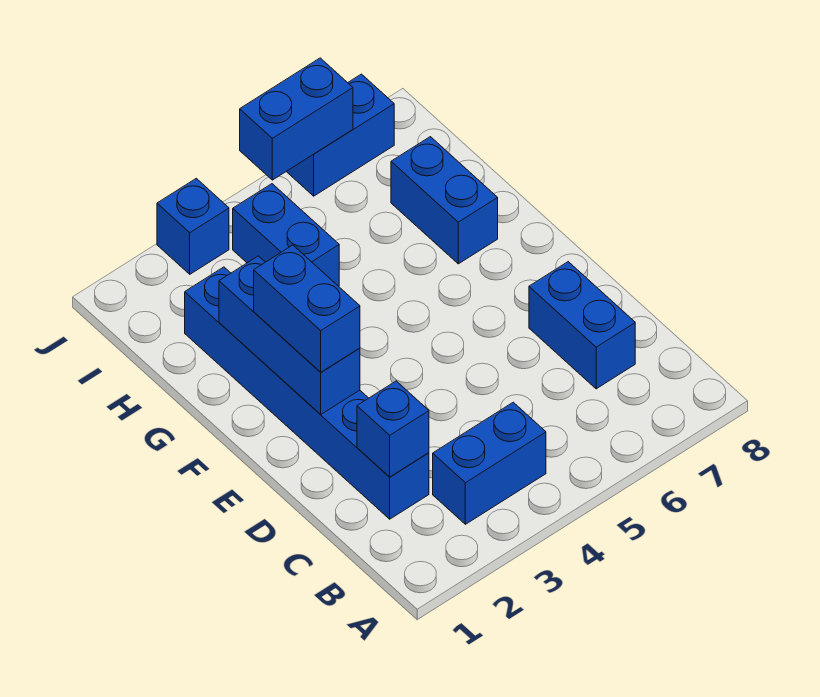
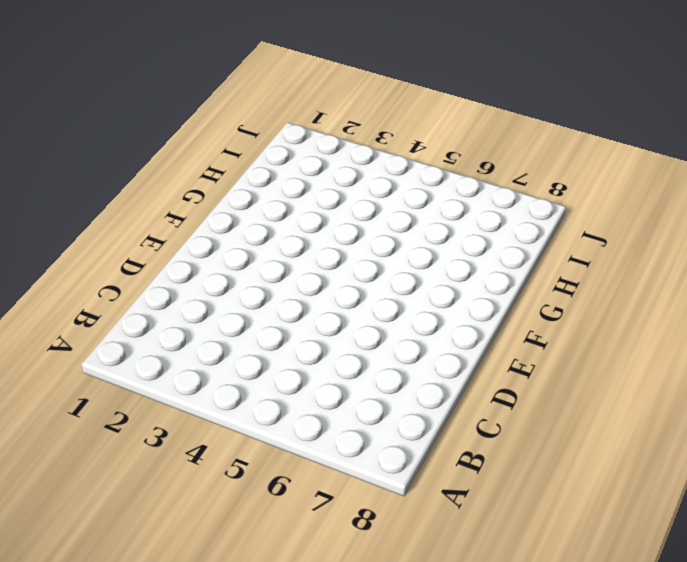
none -> blue 1x2 brick [433,402,546,524]
none -> blue 1x6 brick [185,267,429,519]

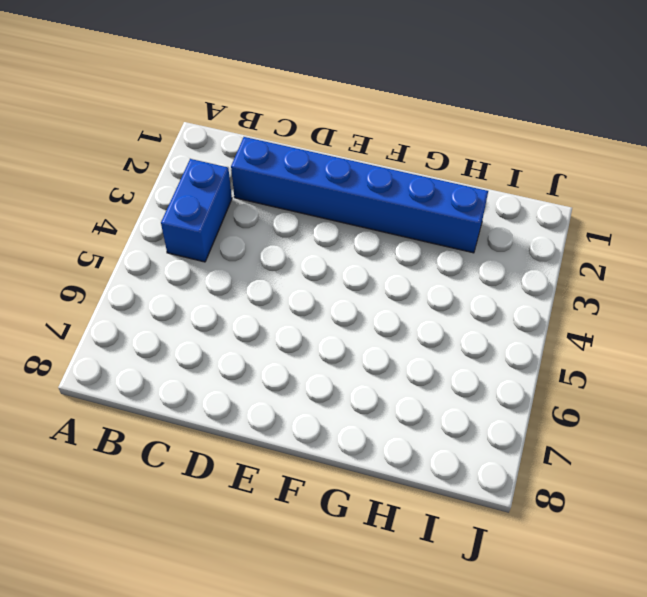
none -> blue 1x2 brick [529,262,635,389]
none -> blue 1x2 brick [391,137,498,264]

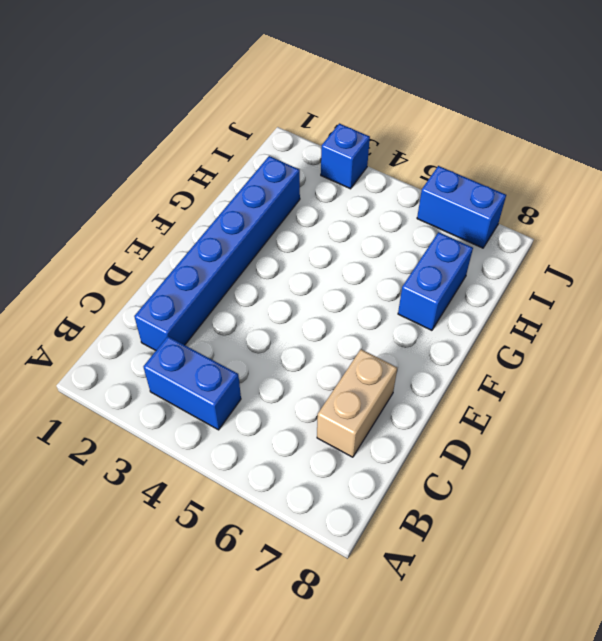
tan 1x2 brick [317,349,397,457] -> blue 1x2 brick [529,262,635,389]
none -> blue 1x2 brick [233,184,339,286]
none -> blue 1x1 brick [357,381,429,477]

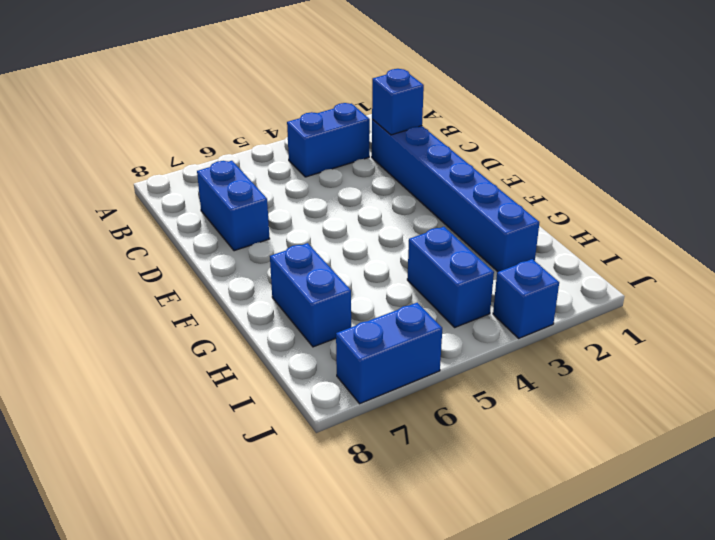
none -> blue 1x3 brick [219,256,360,414]
none -> blue 1x2 brick [240,58,353,180]

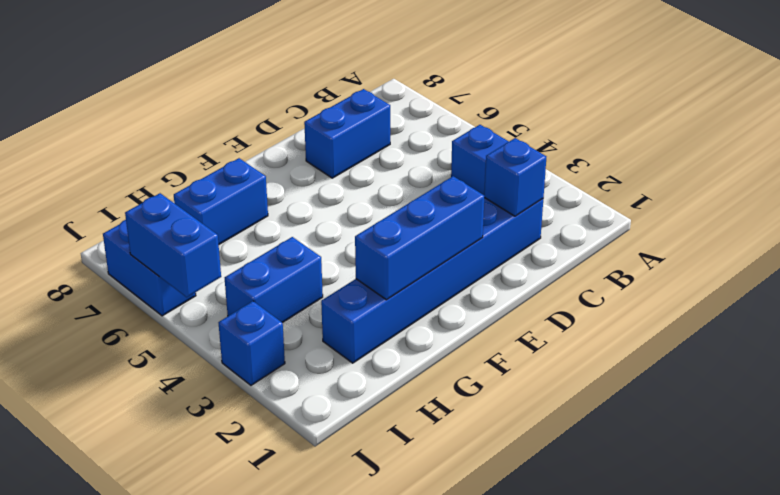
none -> blue 1x2 brick [254,245,360,372]

